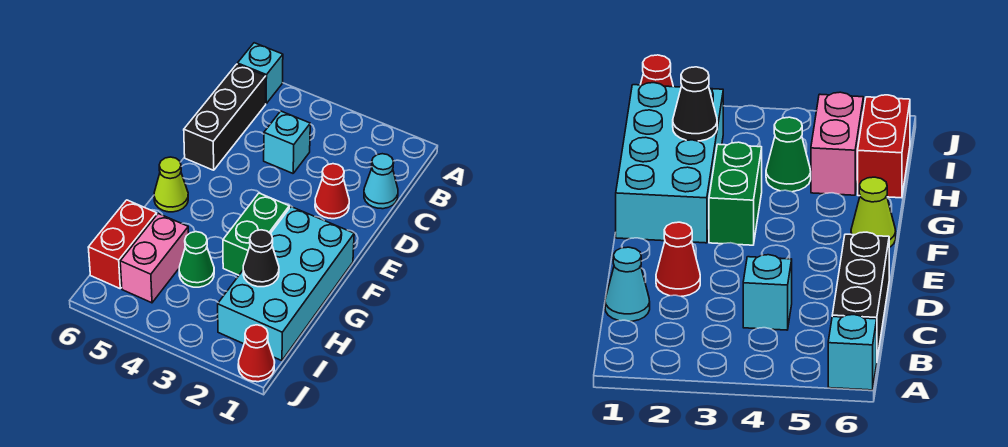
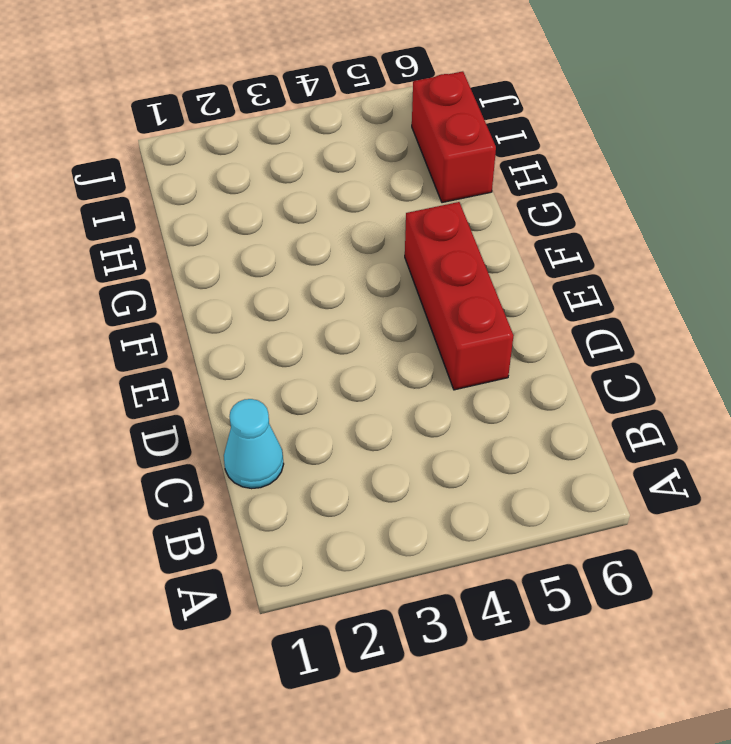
red 1x3 brick [405,202,514,390] -> none
none -> cyan 1x1 brick [237,43,283,103]
none -> black 1x3 brick [184,64,266,170]
none -> cyan 1x1 brick [264,111,310,173]

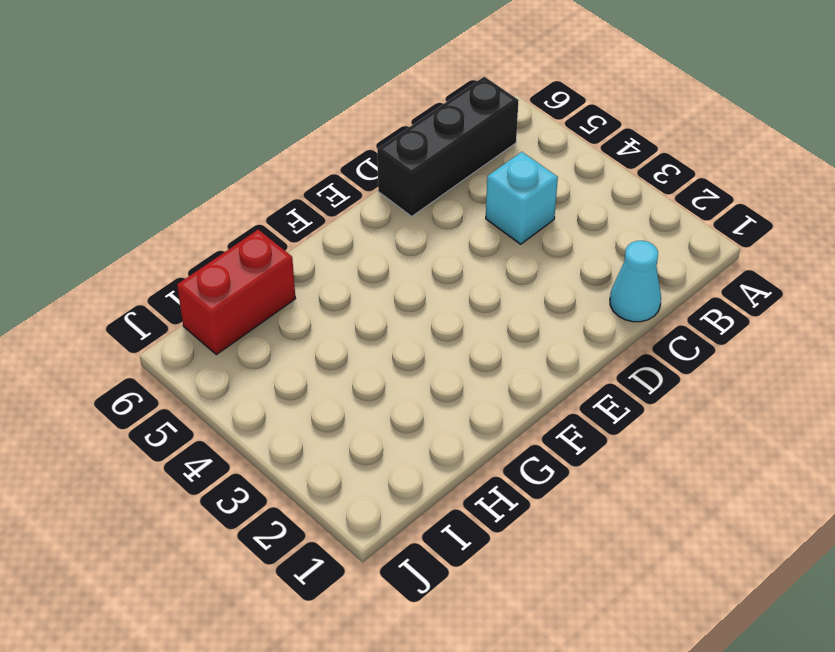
none -> cyan 1x1 brick [237,43,283,103]
none -> red 1x1 cone [315,164,349,219]
none -> cyan 2x4 brick [218,207,354,361]

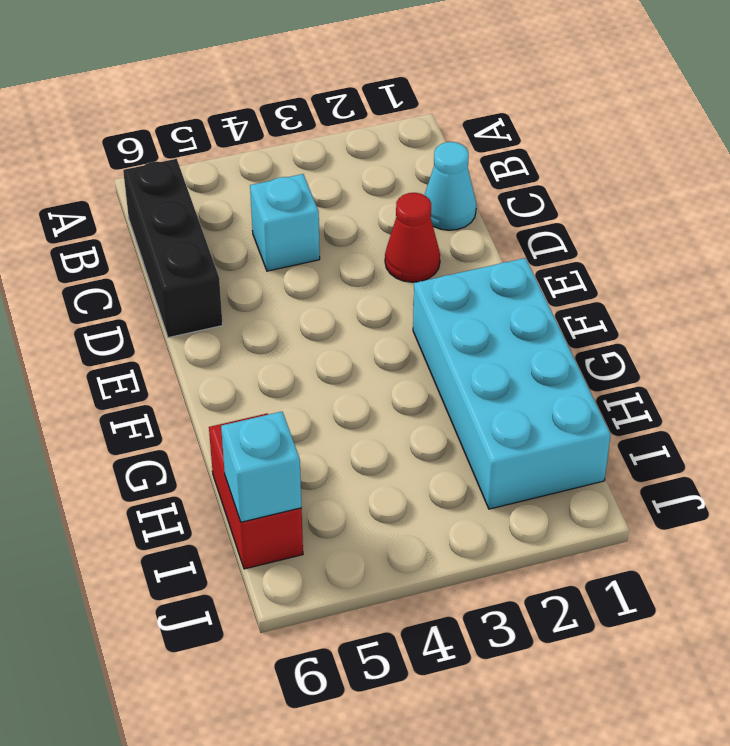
cyan 1x1 brick [221,412,302,522] -> cyan 1x1 brick moved to [237,43,283,103]
none -> green 1x2 brick [223,193,289,275]
none -> lime 1x1 cone [154,157,188,212]
none -> green 1x1 cone [179,232,214,287]

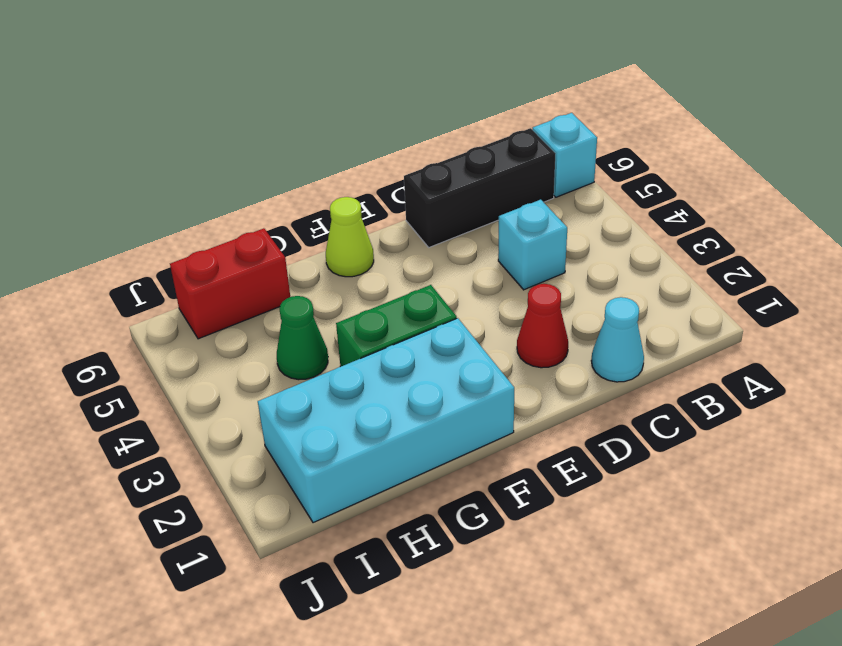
none -> pink 1x2 brick [120,214,189,303]
none -> red 1x1 cone [238,325,275,382]
none -> black 1x1 cone [243,230,279,287]

